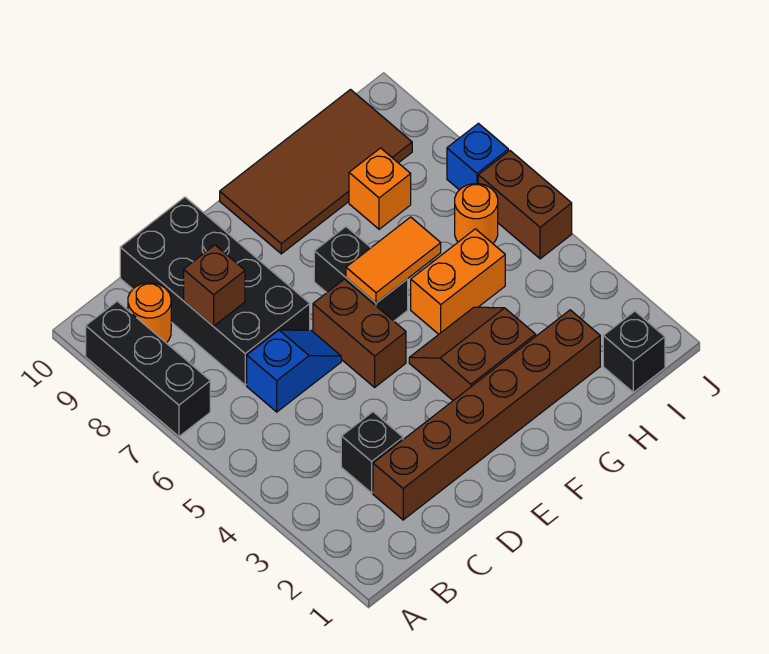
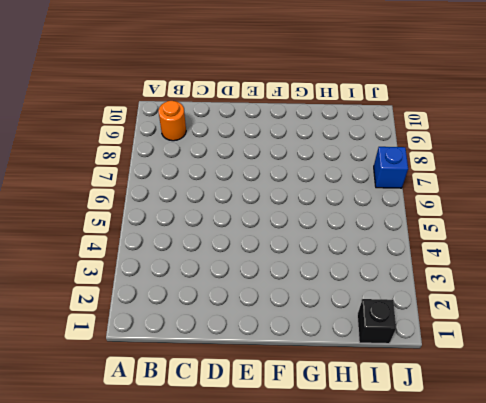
none -> black 1x3 brick [86,301,210,436]
none -> brown 1x6 brick [373,310,600,520]
none -> black 1x1 brick [341,412,403,493]

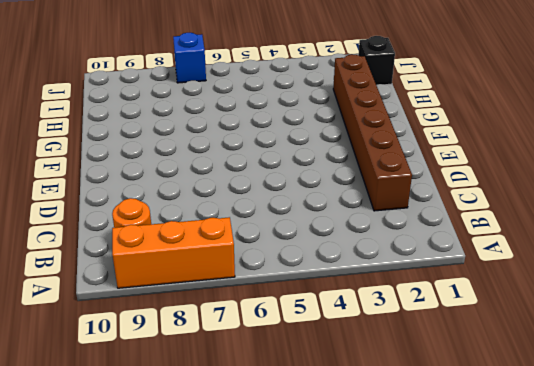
orange 1x3 brick [112,217,235,288] -> black 1x3 brick [86,301,210,436]
none -> black 1x1 brick [341,412,403,493]
none -> blue 1x2 slope [247,330,341,412]
none -> black 2x4 brick [120,197,310,385]

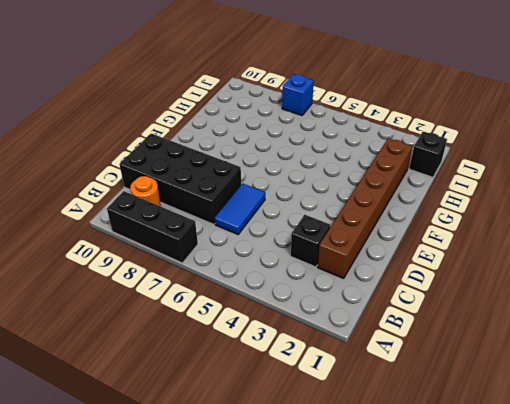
blue 1x2 tile [215,184,265,234] -> blue 1x2 slope [247,330,341,412]
none -> brown 1x2 brick [313,279,406,387]
none -> brown 2x2 slope [409,307,536,400]
none -> black 1x2 brick [314,227,408,321]

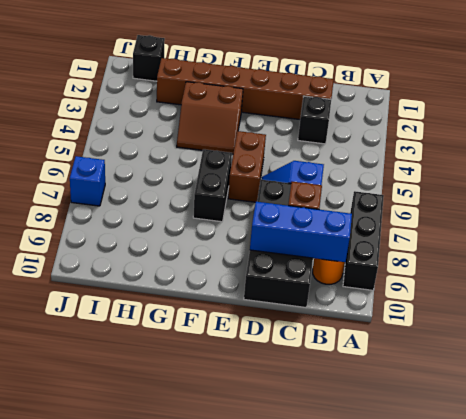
blue 1x3 brick [250,202,352,262] -> none
none -> brown 2x4 tile [220,90,412,254]
none -> orange 1x2 brick [411,229,505,334]
none -> orange 1x1 brick [349,148,411,229]

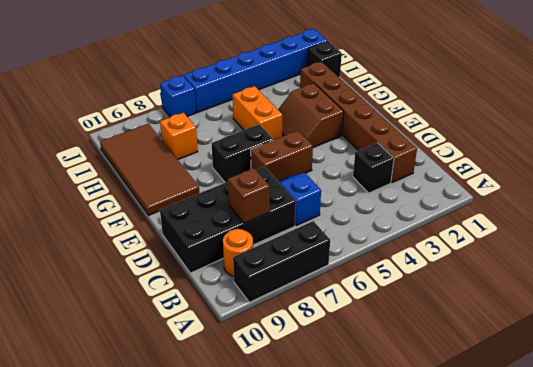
blue 1x6 brick [184,29,327,113] -> brown 1x2 brick [478,151,572,259]
none -> orange 1x1 round brick [455,184,498,243]
none -> orange 1x2 tile [346,217,441,303]

